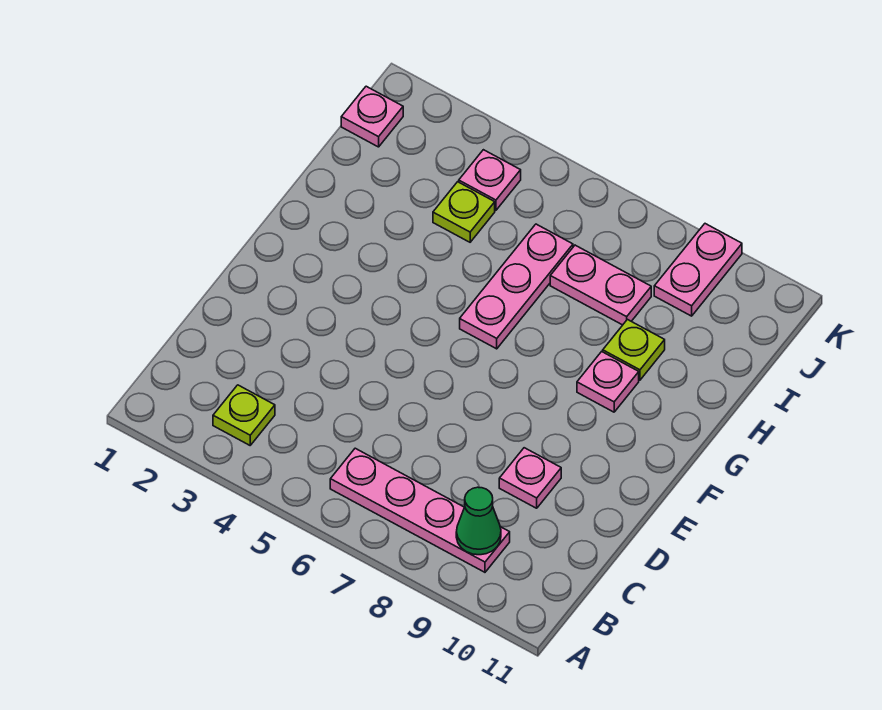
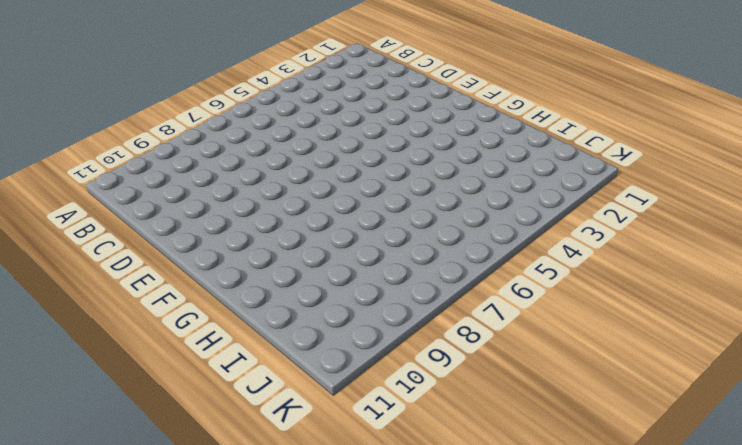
none -> lime 1x1 plate [213,385,275,445]
none -> pink 1x4 plate [330,448,510,572]
none -> pink 1x1 plate [499,448,561,508]

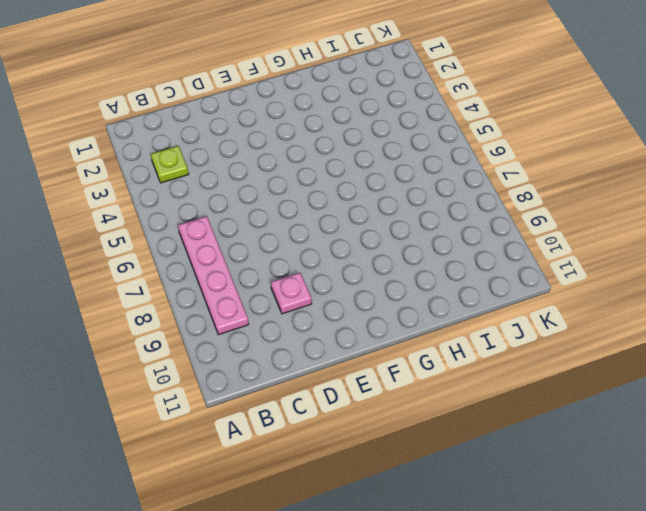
none -> pink 1x3 plate [460,224,573,349]
none -> pink 1x1 plate [577,352,639,412]
none -> lime 1x1 plate [603,320,665,380]

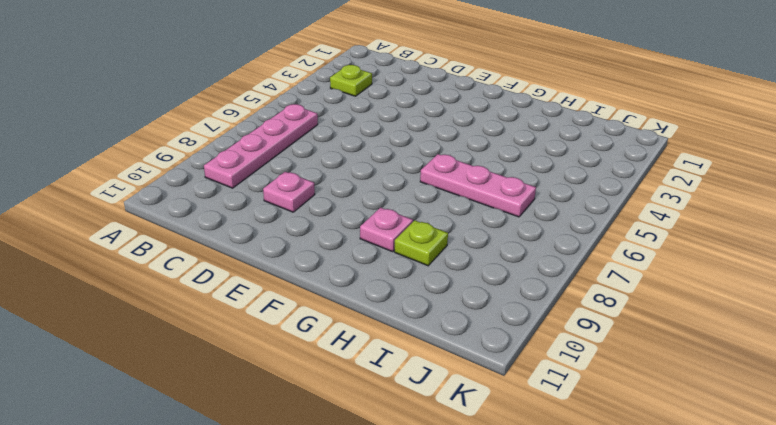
none -> lime 1x1 plate [433,182,495,242]
none -> pink 1x2 plate [550,245,651,325]
none -> pink 1x1 plate [341,86,403,147]

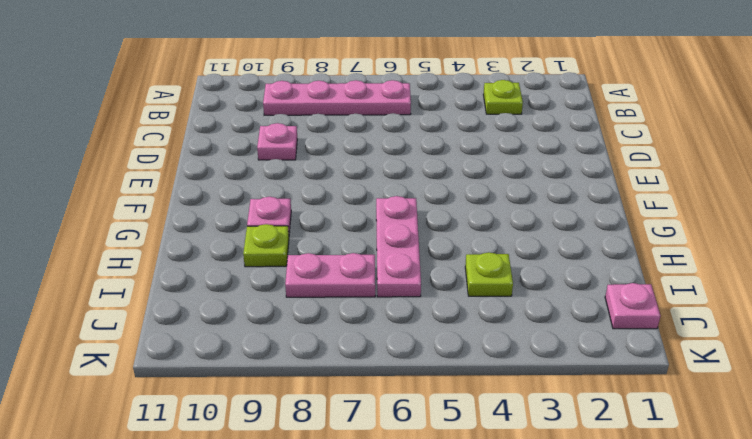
none -> pink 1x1 plate [459,150,521,210]
none -> pink 1x2 plate [654,224,742,316]
none -> green 1x1 cone [456,487,501,555]

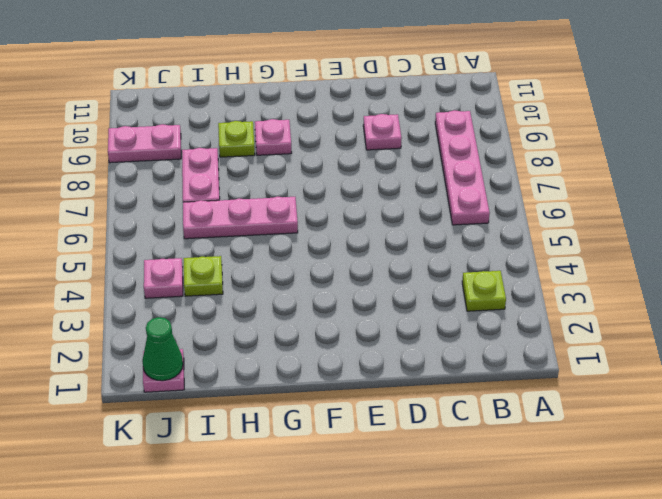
green 1x1 cone [142,317,183,381] -> green 1x1 cone moved to [456,487,501,555]

